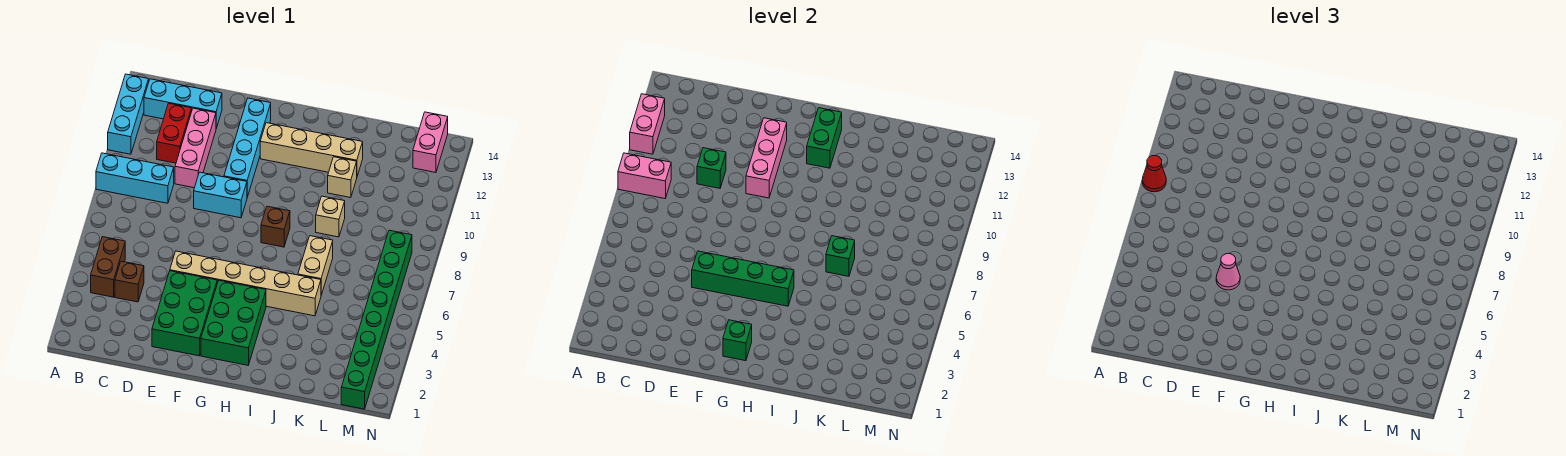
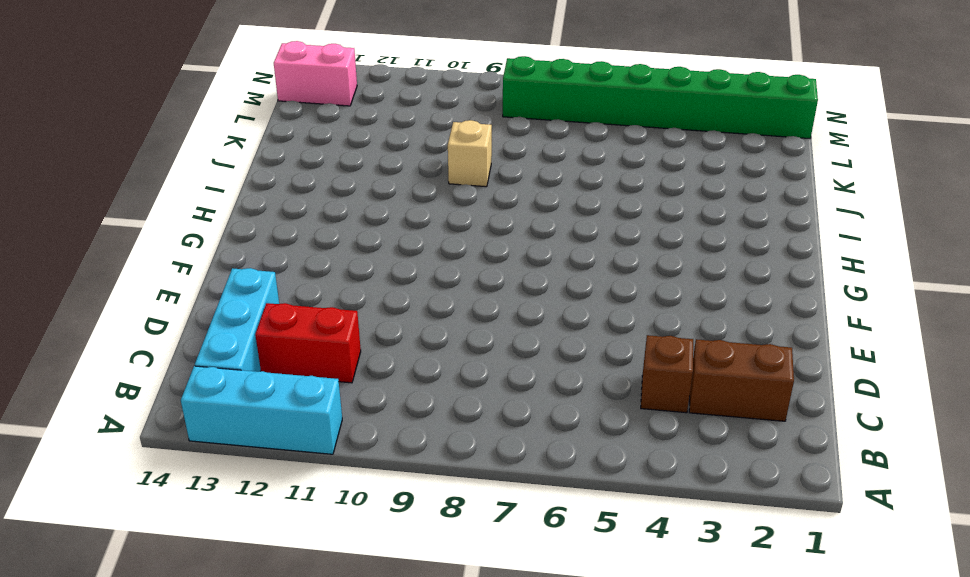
brown 1x2 brick [689,339,794,421] -> brown 1x2 brick moved to [91,237,125,297]
none -> cyan 1x3 brick [96,153,174,203]
none -> pink 1x3 brick [175,108,216,188]
none -> green 2x3 brick [152,271,217,356]

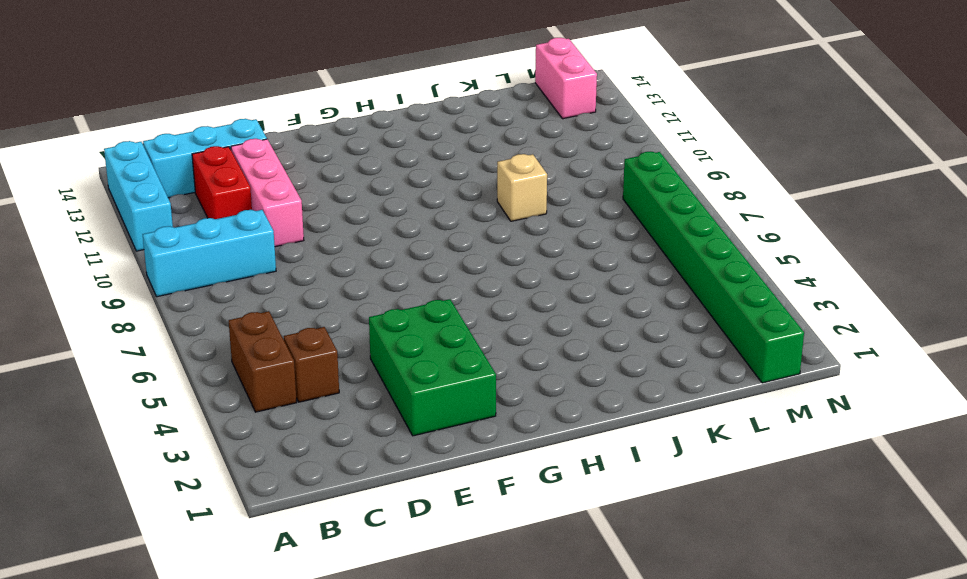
none -> tan 1x6 brick [170,251,321,316]
none -> cyan 1x2 brick [194,172,247,218]
none -> cyan 1x4 brick [224,98,271,197]

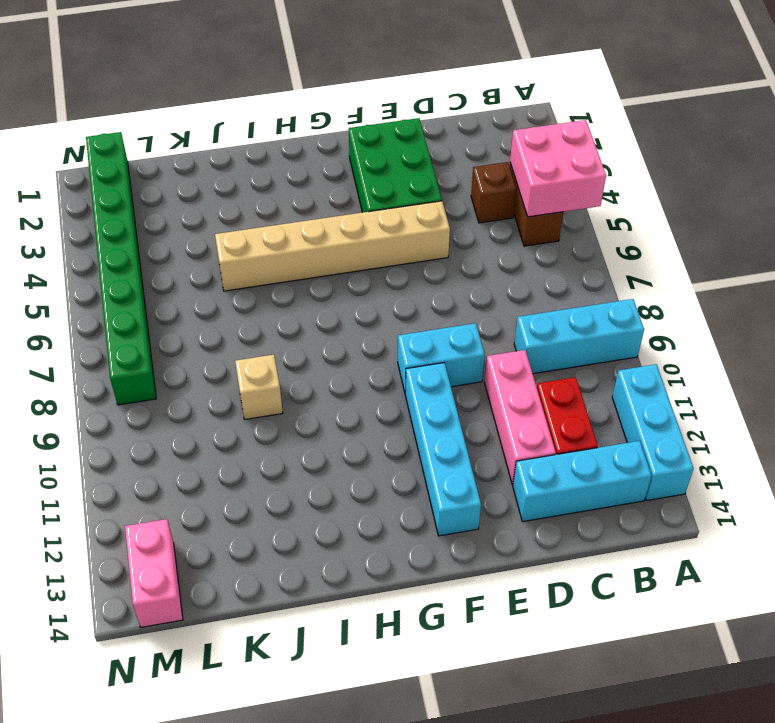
pink 2x2 brick [510,120,606,217] -> none
none -> green 2x3 brick [201,281,266,365]
none -> tan 1x4 brick [260,123,363,176]
none -> brown 1x1 brick [261,206,290,247]

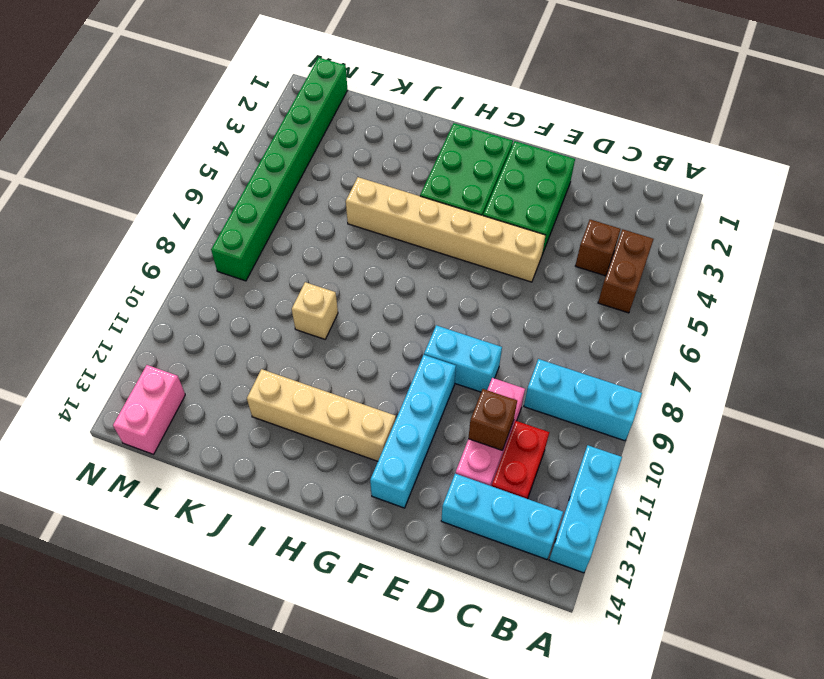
brown 1x1 brick [468,389,517,450] -> brown 1x1 brick moved to [261,206,290,247]
none -> tan 1x2 brick [298,236,333,295]
none -> tan 1x1 brick [328,157,357,198]
none -> pink 1x2 brick [618,153,671,198]

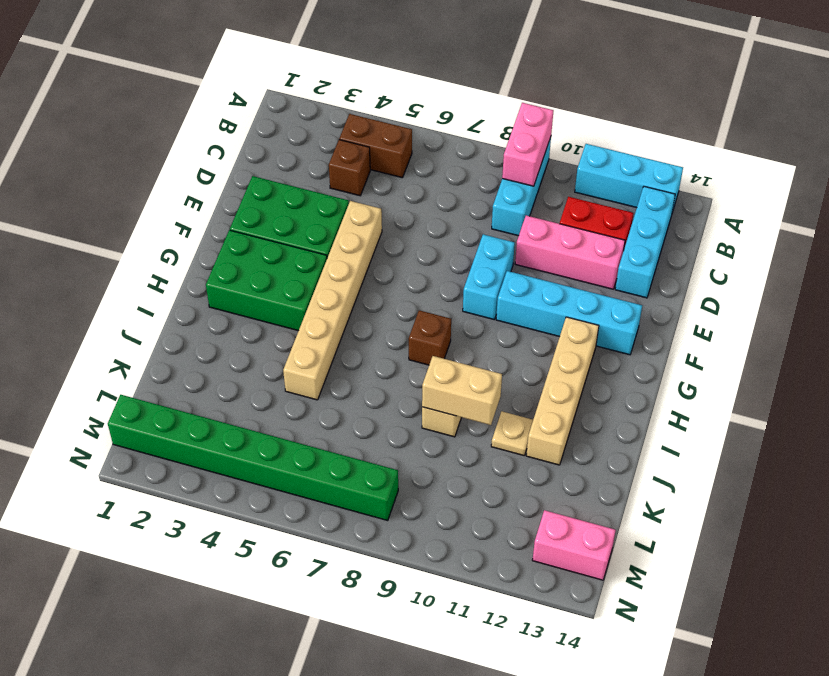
tan 1x2 brick [422,356,502,425] -> tan 1x2 brick moved to [298,236,333,295]
tan 1x1 plate [491,411,533,455] -> tan 1x1 brick [328,157,357,198]
none -> pink 1x2 brick [630,94,665,154]
none -> green 1x1 brick [697,148,726,188]
none -> green 1x4 brick [692,251,794,306]

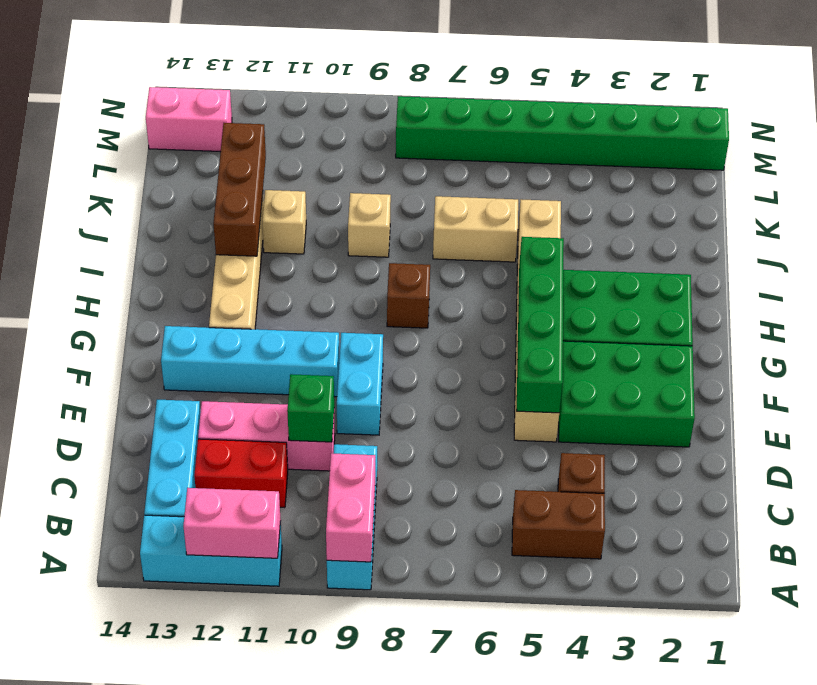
brown 1x3 brick [213,123,266,256] -> none
none -> pink 1x3 brick [746,118,787,198]
none -> green 1x1 brick [723,320,752,361]
none -> green 1x2 brick [807,108,842,168]

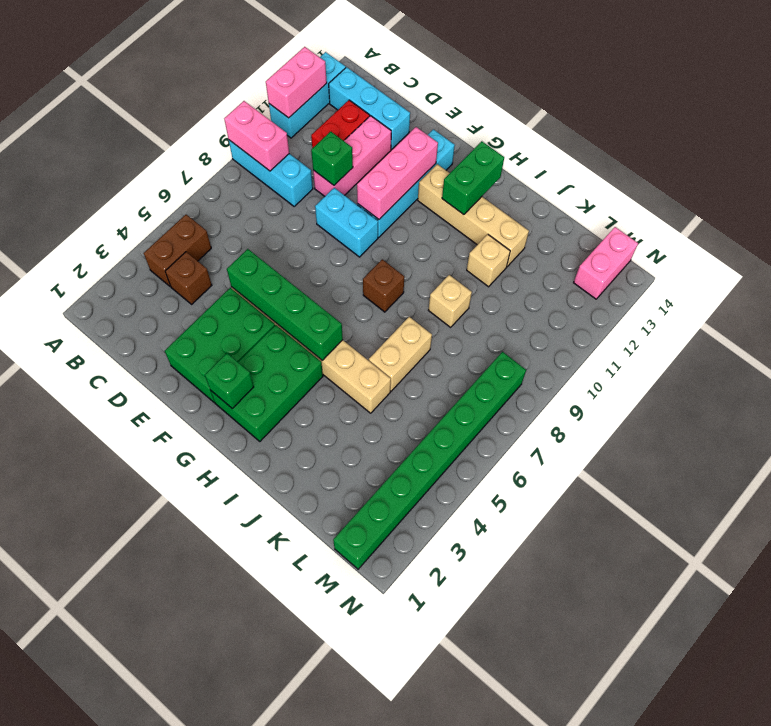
none -> green 1x1 brick [826,236,855,276]
none -> red 1x1 cone [1142,156,1166,192]
none -> pink 1x1 cone [1216,254,1240,290]

